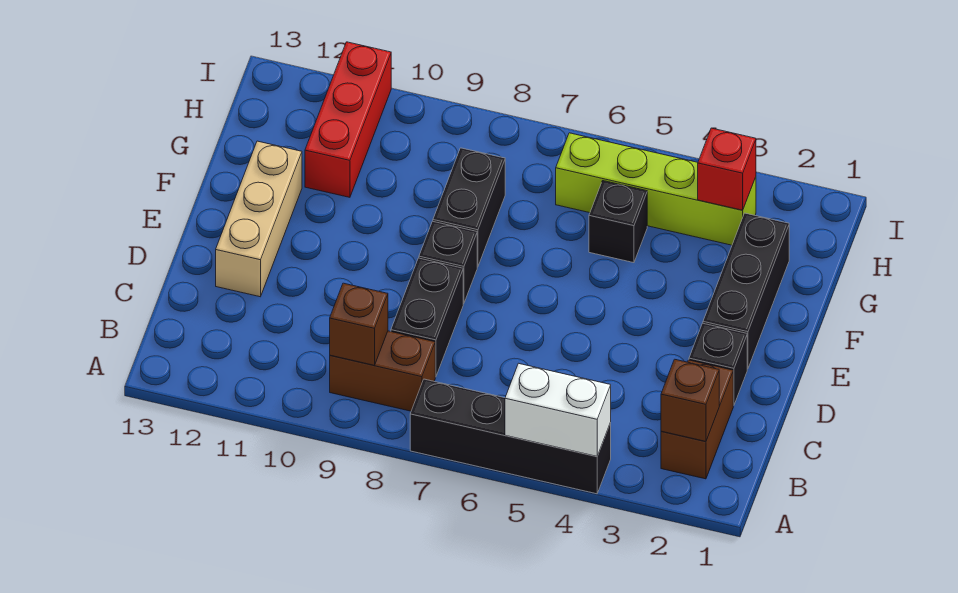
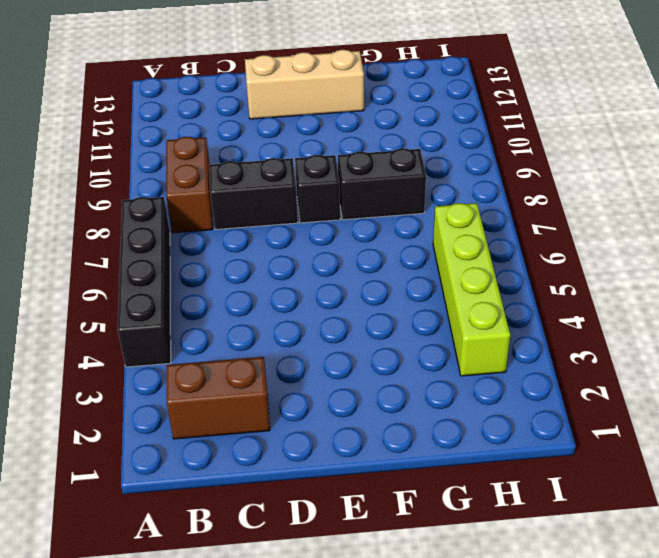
none -> black 1x1 brick [689,323,747,405]
none -> black 1x3 brick [703,213,789,369]
none -> black 1x1 brick [589,181,647,263]

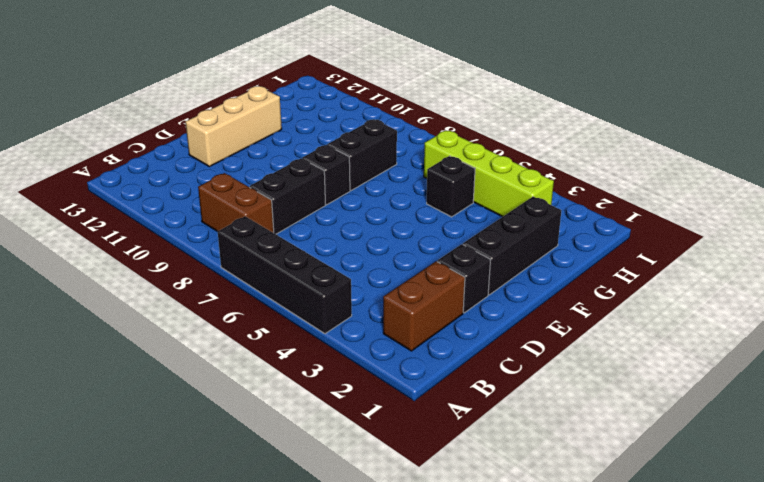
none -> red 1x3 brick [305,42,391,197]
none -> white 1x2 brick [505,363,611,456]
none -> brown 1x1 brick [661,359,719,442]

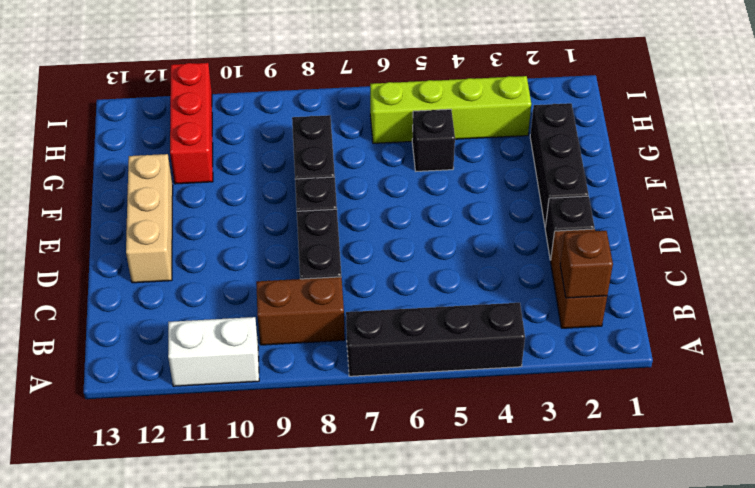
white 1x2 brick [168,317,259,386] -> white 1x2 brick moved to [505,363,611,456]
none -> brown 1x1 brick [330,283,388,365]
none -> red 1x1 brick [698,128,756,210]

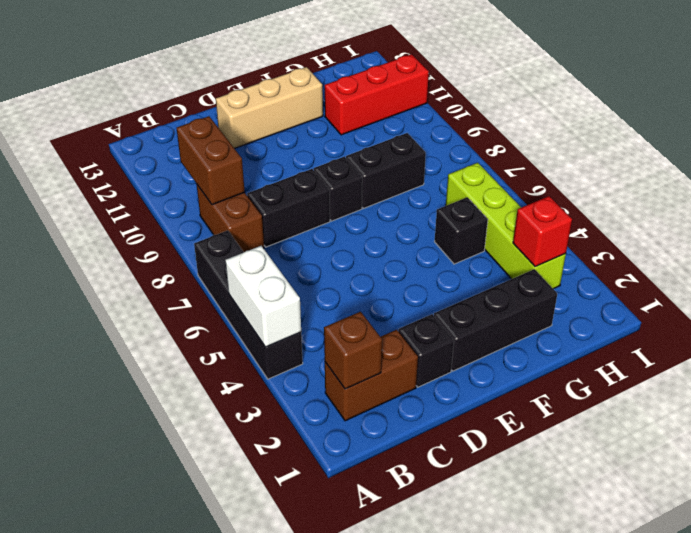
brown 1x2 brick [177,116,245,205] -> brown 1x1 brick [330,283,388,365]

